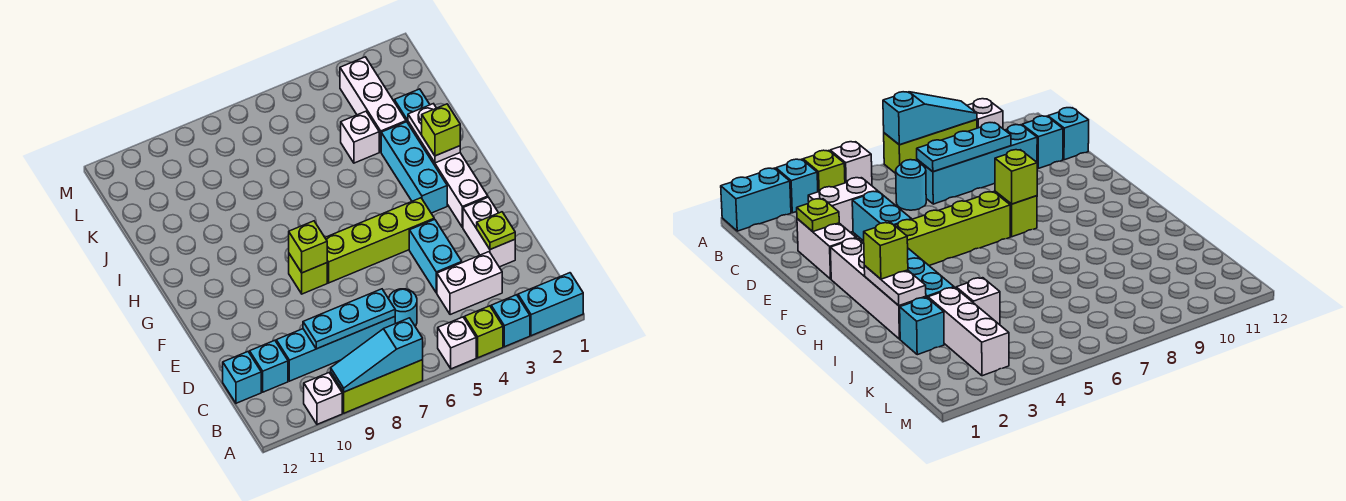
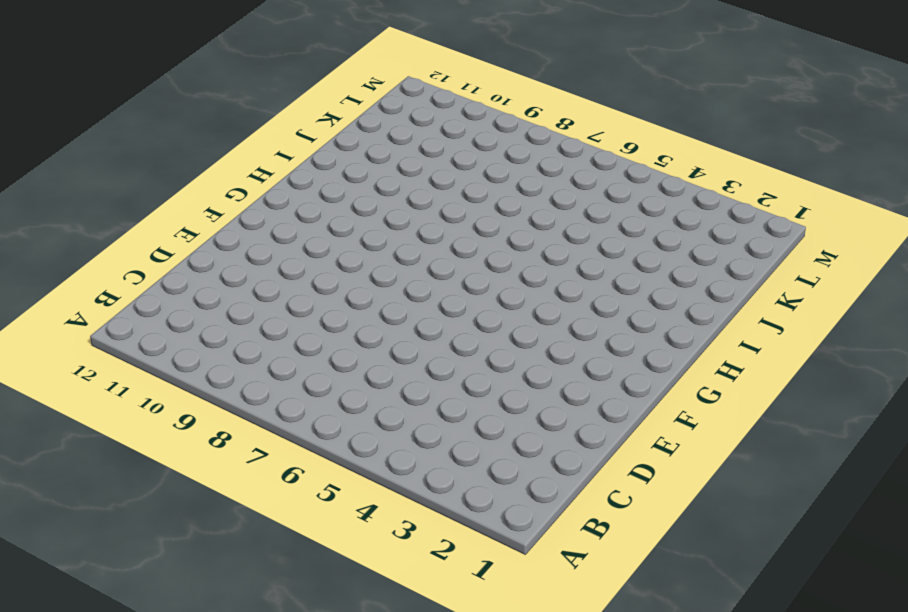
none -> cyan 1x2 brick [518,273,583,336]
none -> cyan 1x1 brick [491,295,530,347]
none -> lime 1x1 brick [464,306,503,358]

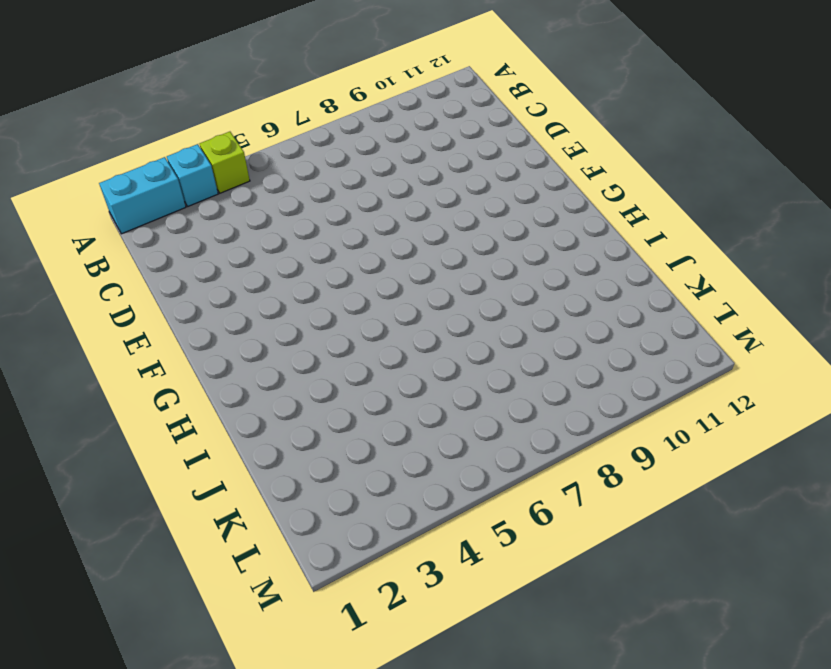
none -> white 1x1 brick [438,317,476,369]
none -> lime 1x3 brick [331,360,423,413]
none -> white 1x1 brick [304,373,342,424]

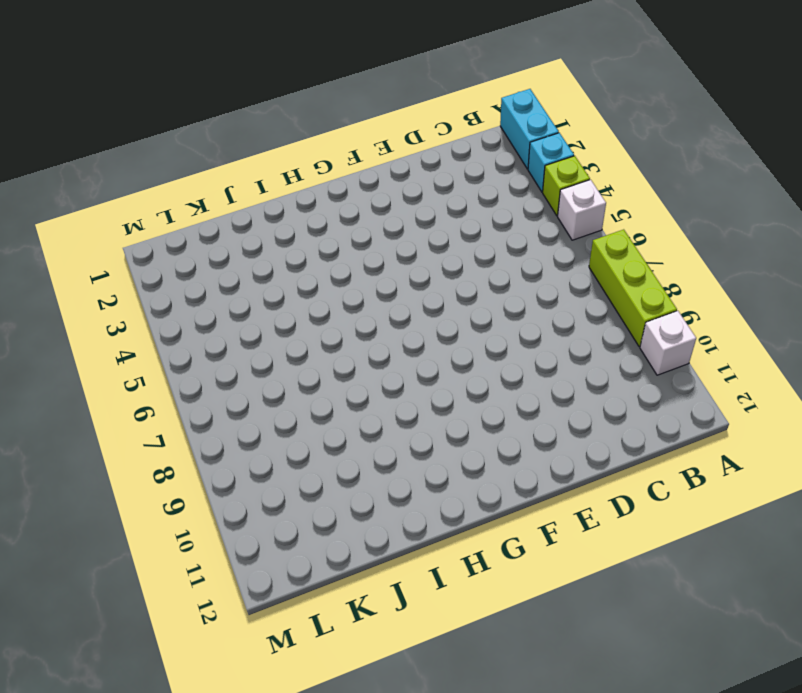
none -> white 1x2 brick [437,252,502,315]
none -> cyan 1x1 round brick [389,289,417,326]
none -> cyan 1x4 brick [276,317,395,381]

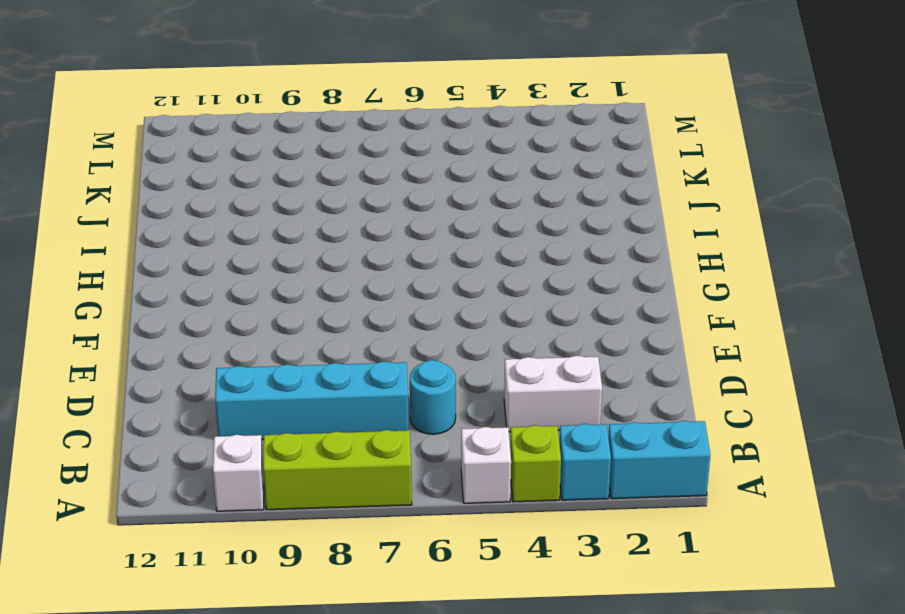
none -> cyan 1x1 brick [250,340,288,392]
none -> cyan 1x1 brick [223,352,261,403]
none -> white 1x2 brick [463,197,515,267]

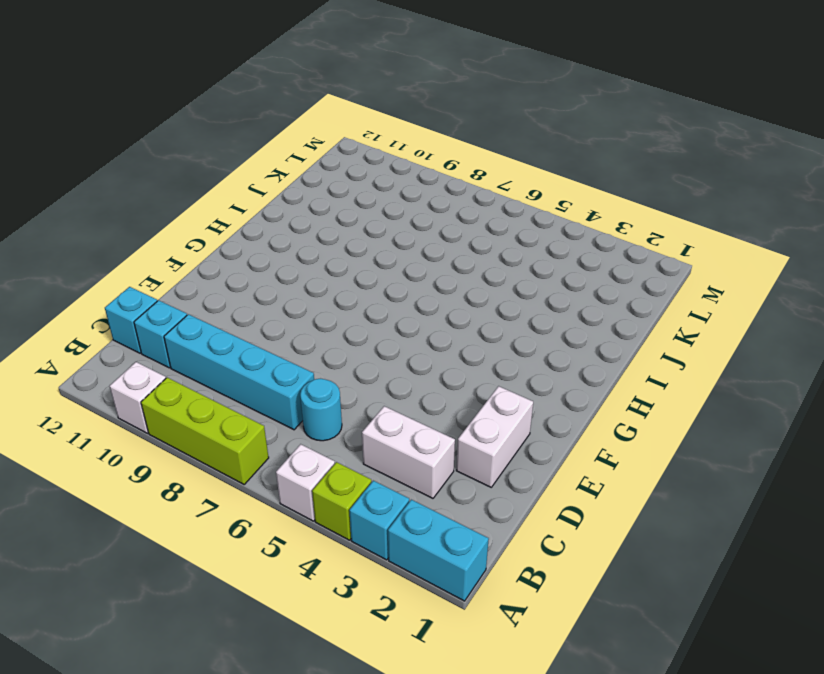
none -> cyan 1x2 brick [409,219,462,293]
none -> white 1x4 brick [408,122,488,227]
none -> lime 1x4 brick [325,198,434,283]

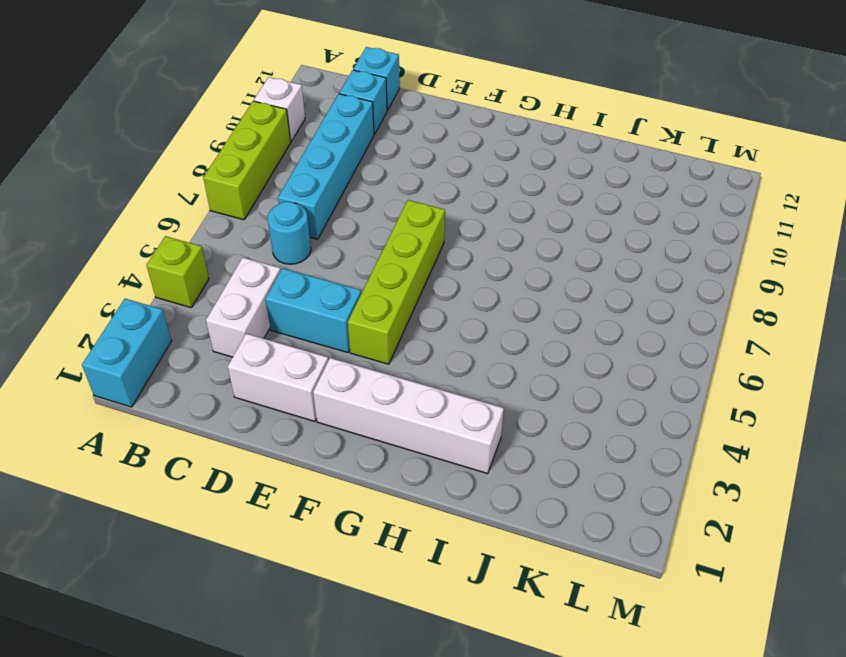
none -> cyan 1x1 brick [491,295,530,347]
none -> white 1x1 brick [438,317,476,369]
none -> lime 1x1 brick [289,254,327,294]

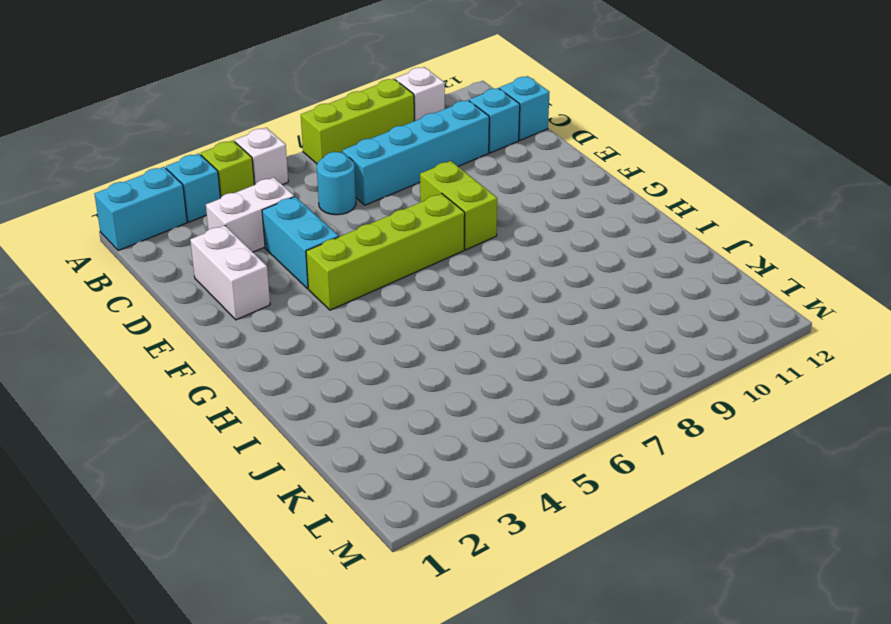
lime 1x2 brick [420,161,497,250] -> lime 1x1 brick [289,254,327,294]
none -> white 1x4 brick [408,122,488,227]
none -> cyan 1x3 brick [381,122,447,213]
none -> cyan 1x1 brick [394,89,430,123]

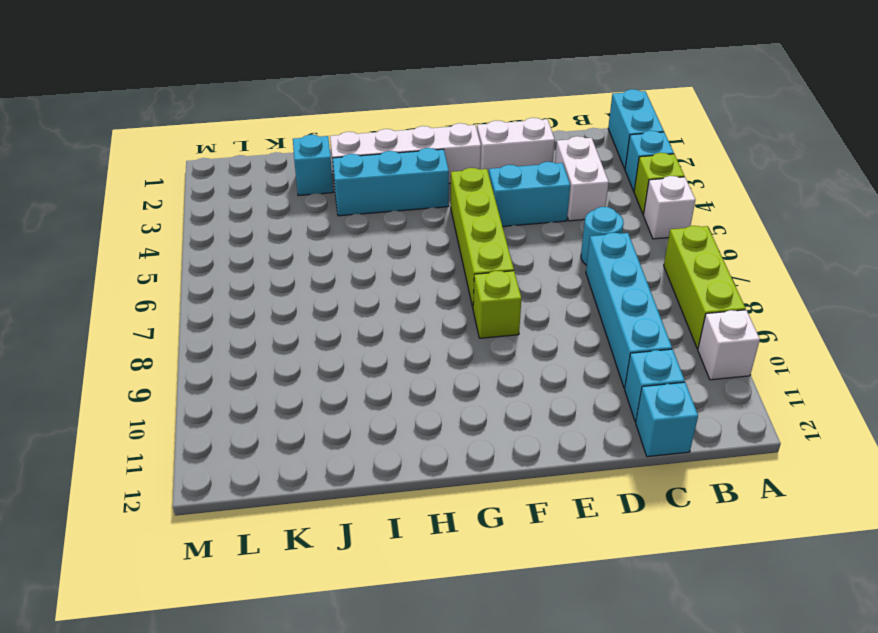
none -> white 1x3 brick [340,57,406,152]
none -> white 1x1 brick [341,111,379,163]
none -> cyan 1x3 slope [331,318,423,392]

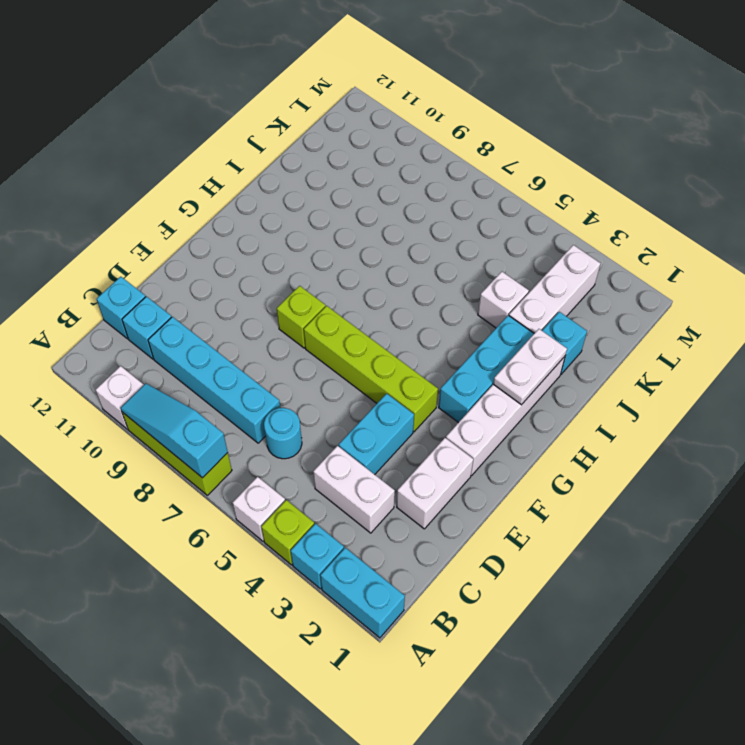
none -> cyan 1x3 plate [303,289,395,349]
none -> lime 1x1 plate [477,212,515,249]
none -> lime 1x1 brick [289,221,327,273]

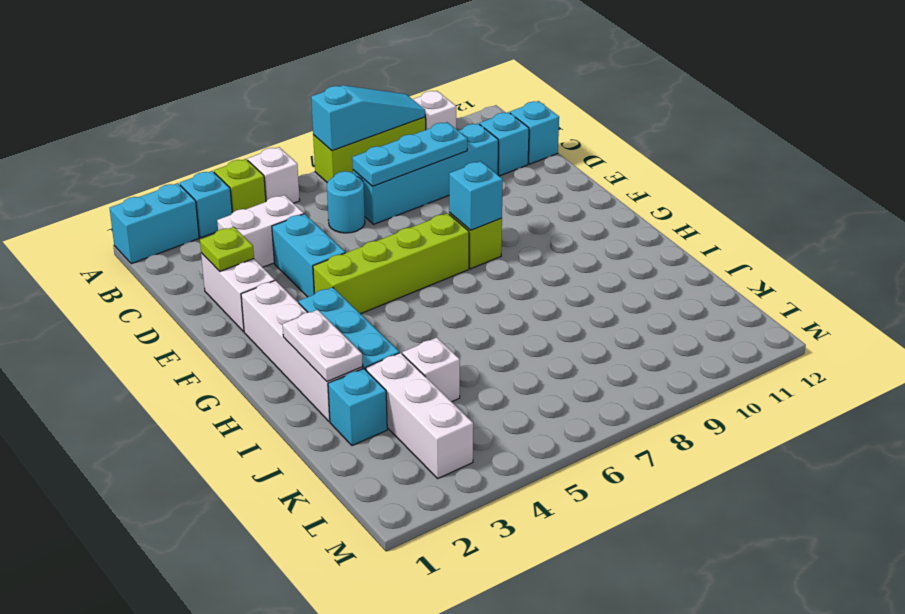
cyan 1x1 brick [449,161,503,230] -> lime 1x1 brick [289,221,327,273]
none -> lime 1x1 brick [422,104,460,156]

